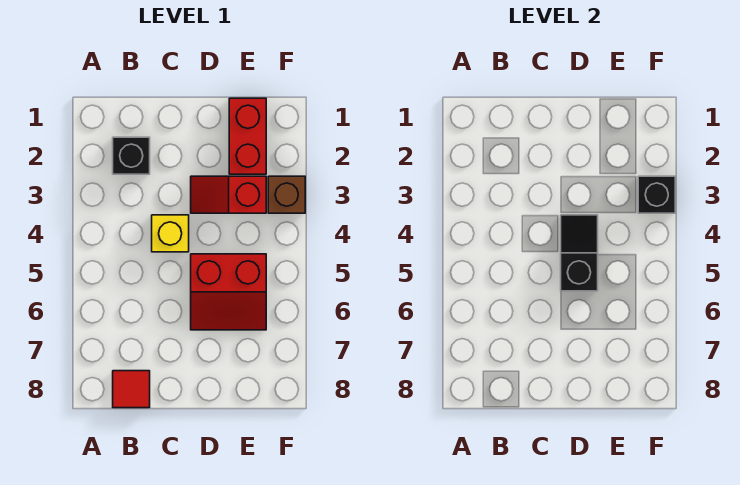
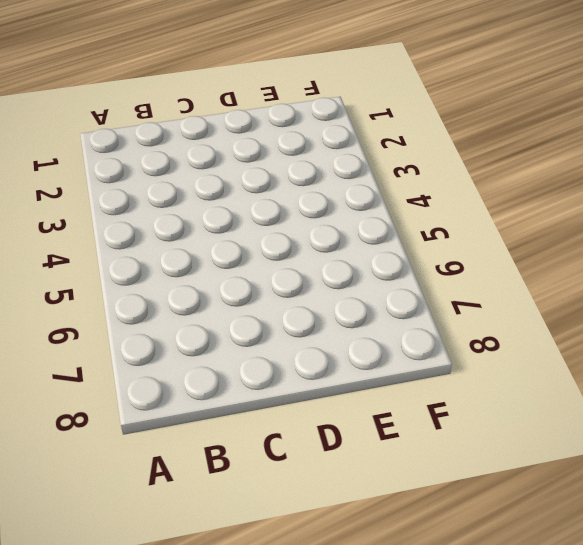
none -> black 1x1 brick [113,137,150,174]
none -> red 1x1 tile [113,371,150,408]

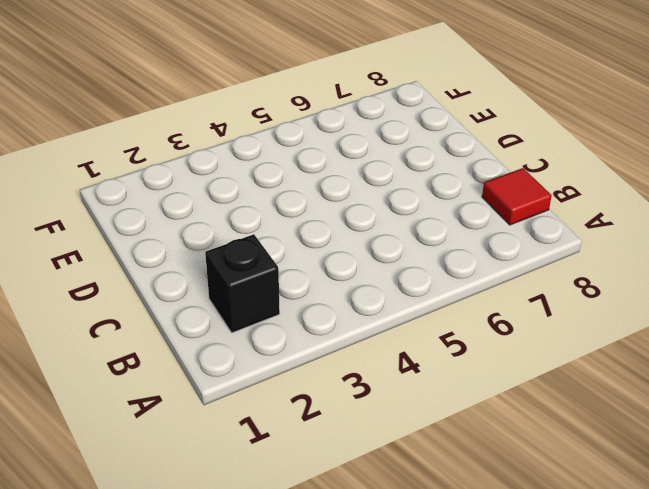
none -> yellow 1x1 brick [152,215,189,252]
none -> red 1x2 slope [191,176,266,213]

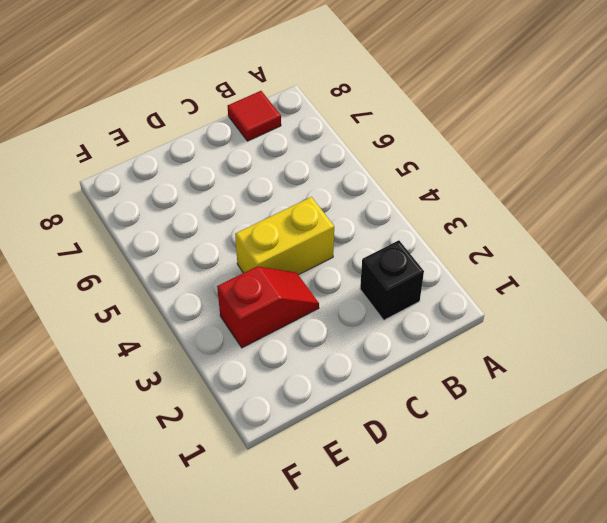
yellow 1x2 brick [235,197,334,275] -> yellow 1x1 brick [152,215,189,252]
none -> red 2x2 slope [191,254,266,330]
none -> red 1x2 brick [229,98,266,174]

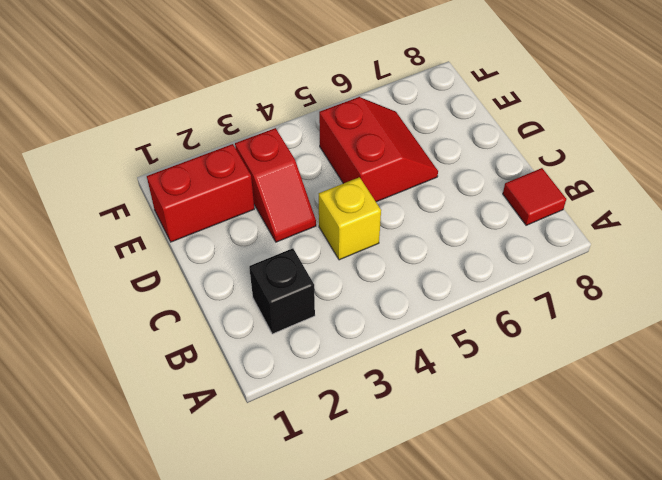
none -> brown 1x1 brick [268,176,305,213]
none -> black 1x2 slope [561,215,598,291]

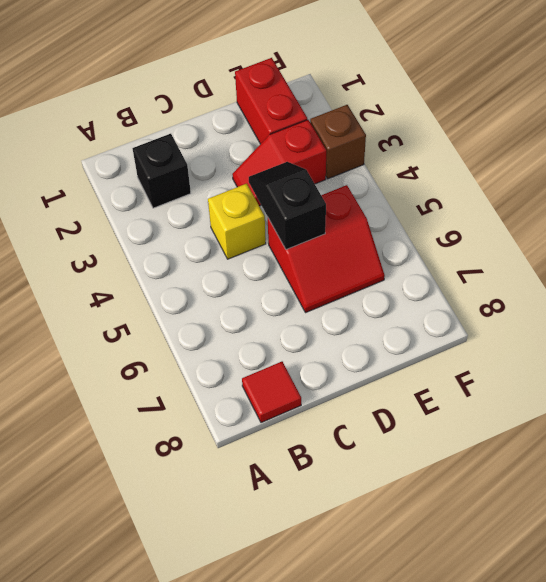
none -> black 1x1 brick [638,176,675,213]

